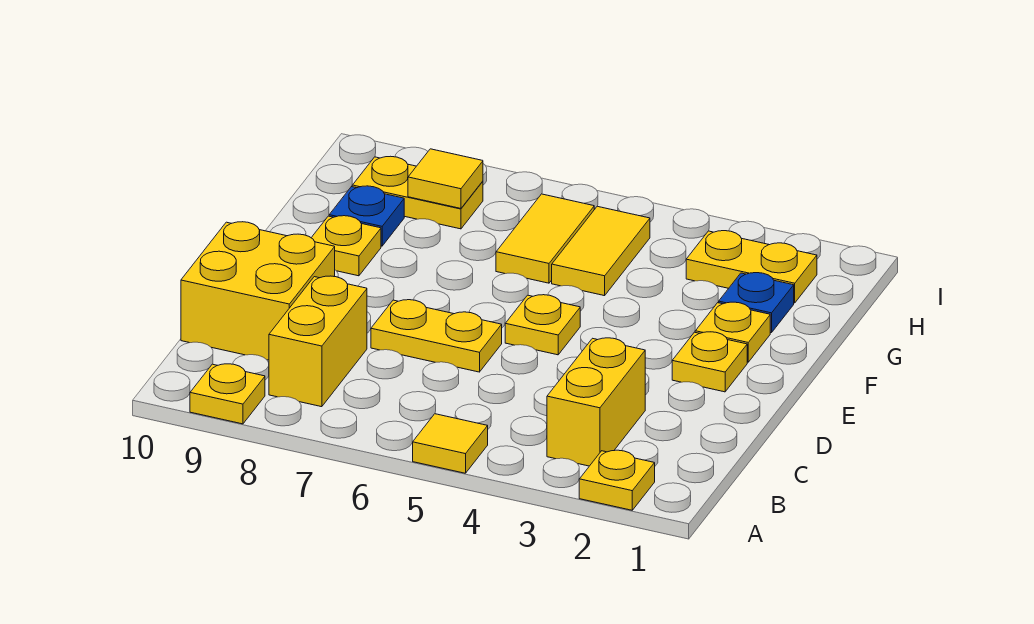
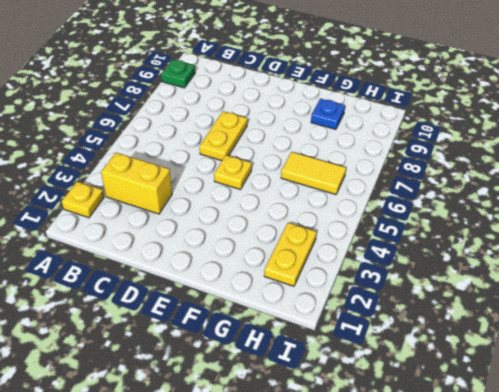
green 1x1 plate [161,59,195,88] -> yellow 1x1 plate [190,364,265,424]
none -> yellow 1x1 tile [413,414,488,473]
none -> yellow 1x2 brick [269,276,367,407]
none -> yellow 2x2 brick [181,222,335,360]

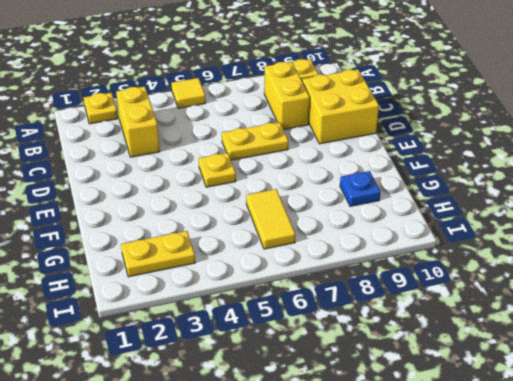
none -> yellow 1x1 plate [672,332,747,392]
none -> yellow 1x1 plate [695,302,770,362]
none -> yellow 1x1 plate [311,216,381,276]

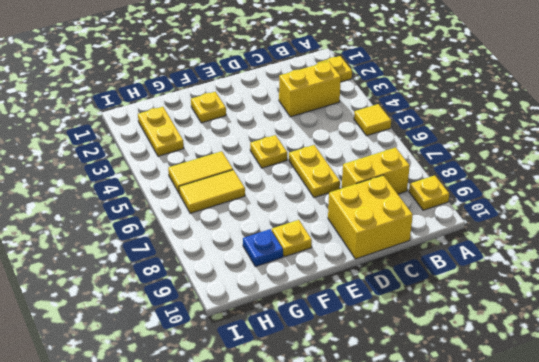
none -> yellow 1x1 plate [672,332,747,392]
none -> blue 1x1 plate [719,273,794,333]
none -> yellow 1x2 plate [352,156,483,229]

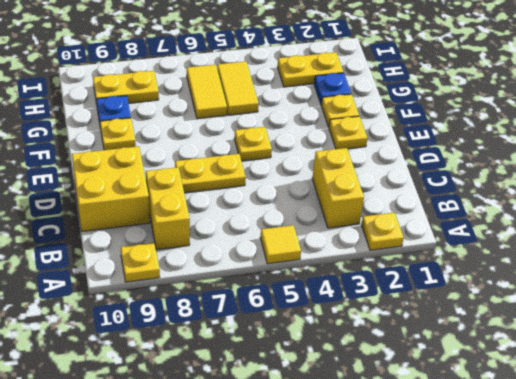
none -> yellow 1x1 tile [408,149,483,208]

